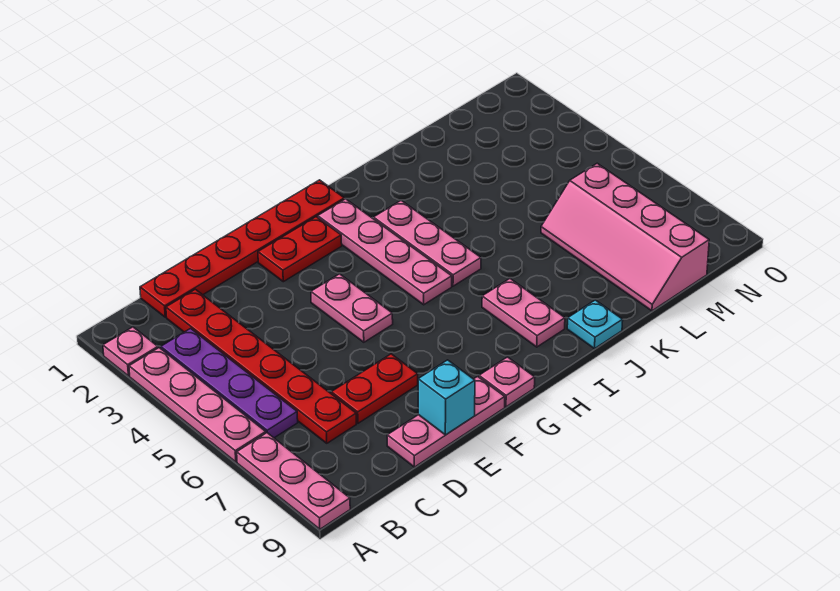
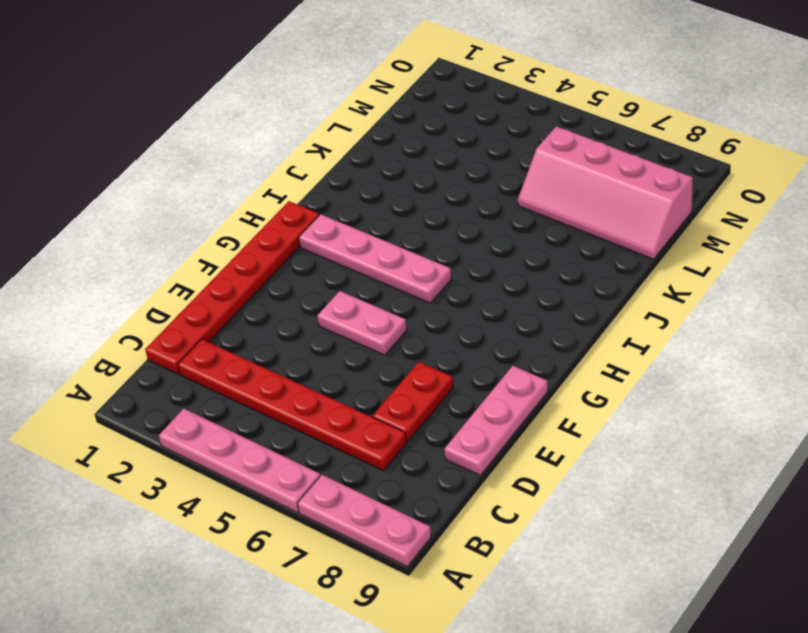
none -> pink 1x1 plate [103,327,158,376]
none -> purple 1x4 plate [161,329,298,438]
none -> red 1x2 plate [258,217,342,282]

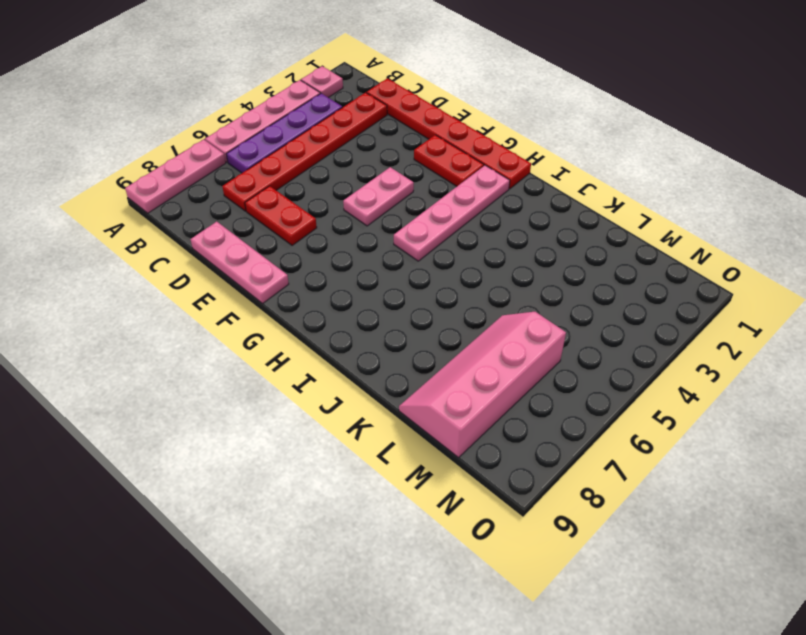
none -> pink 1x1 plate [479,357,535,407]
none -> pink 1x3 plate [373,200,481,286]
none -> pink 1x2 plate [482,279,565,347]

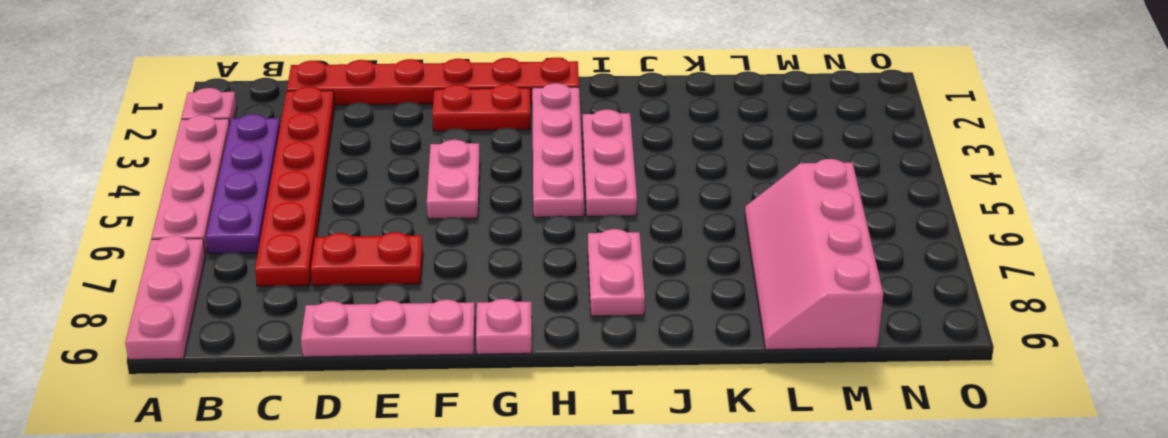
none -> cyan 1x1 plate [567,300,623,349]
none -> cyan 1x1 brick [418,360,475,435]

